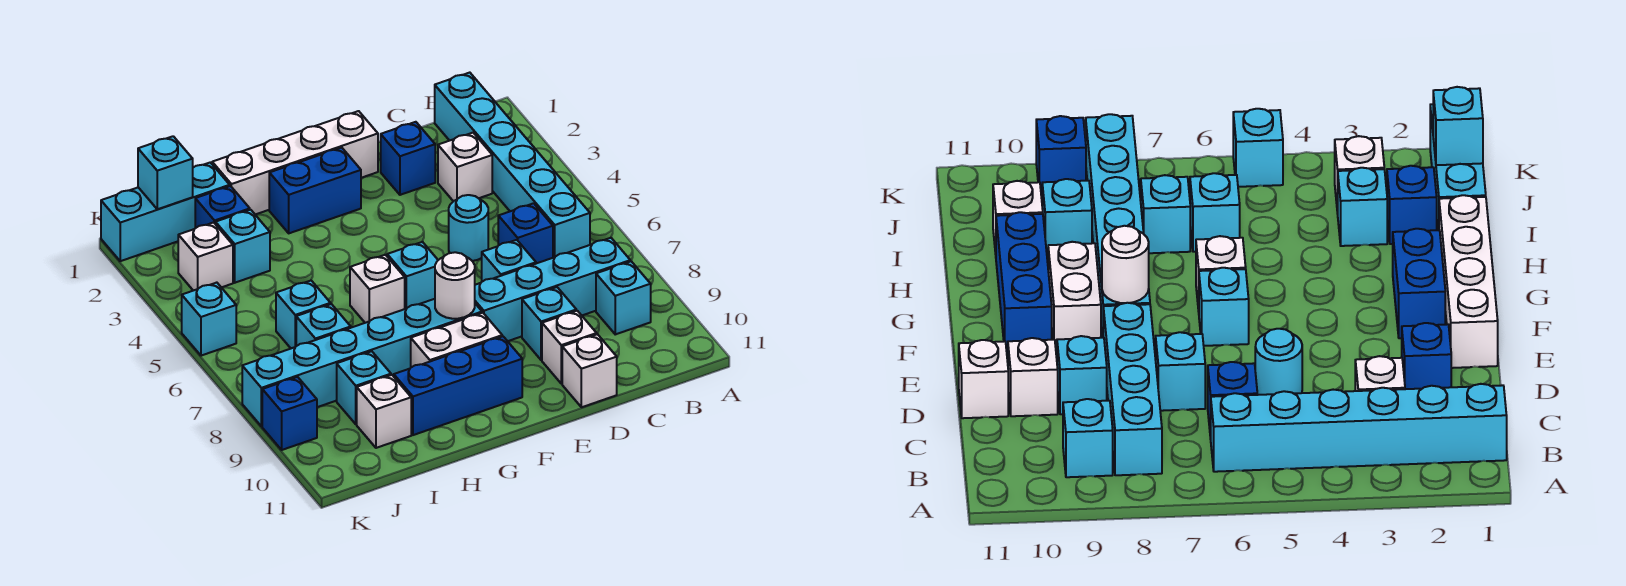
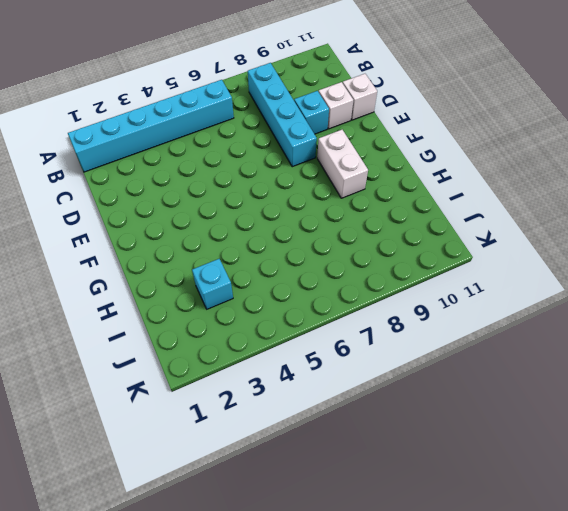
none -> cyan 1x1 brick [596,261,651,334]
none -> white 1x1 brick [438,133,492,201]
none -> blue 1x1 brick [498,203,553,264]
none -> blue 1x1 brick [381,122,435,195]

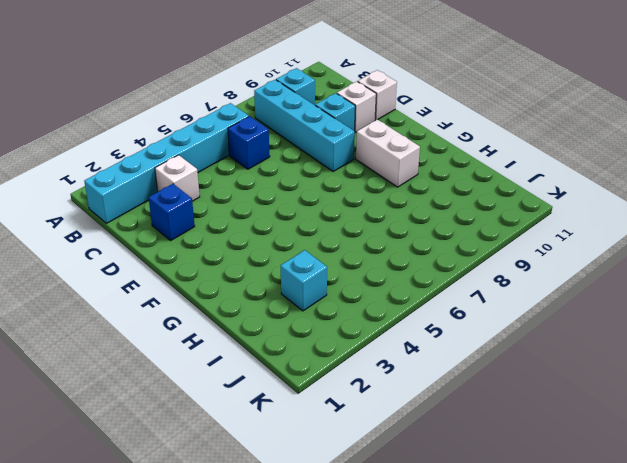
none -> cyan 1x1 round brick [449,195,488,261]
none -> cyan 1x1 brick [482,240,536,282]
none -> white 1x4 brick [212,111,378,215]
none -> blue 1x2 brick [269,148,361,233]

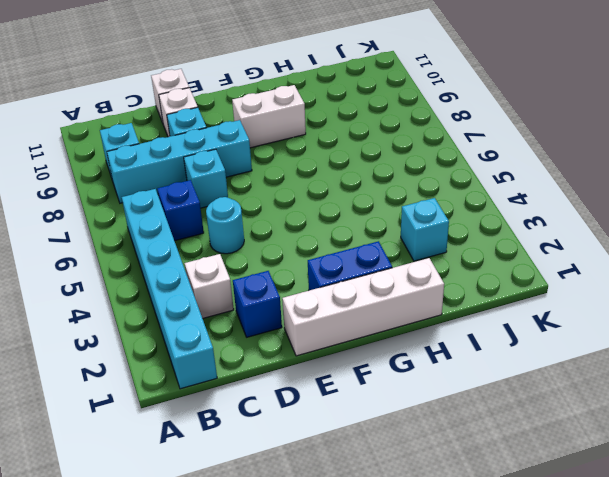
none -> cyan 1x1 brick [387,242,438,309]
none -> cyan 1x6 brick [242,299,482,426]
none -> blue 1x3 brick [394,336,522,435]
none -> white 1x1 brick [350,255,405,323]

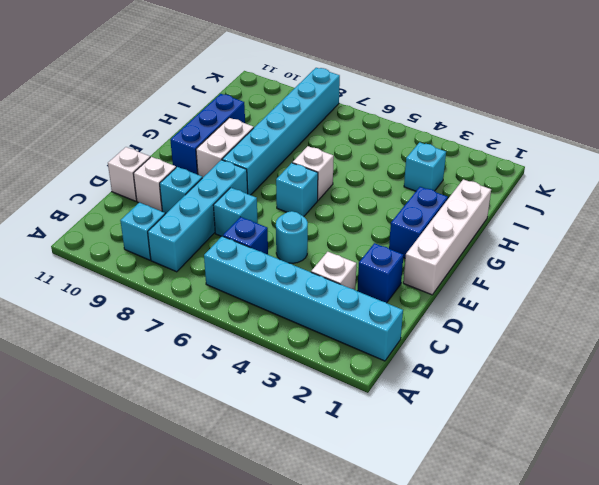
none -> cyan 1x3 brick [101,162,230,261]
none -> blue 1x1 brick [195,186,250,228]
none -> cyan 1x1 brick [276,281,331,348]
none -> cyan 1x1 brick [296,304,351,346]

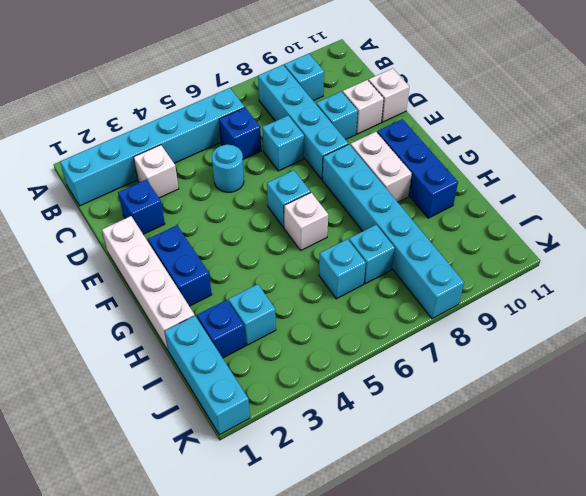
none -> cyan 1x1 brick [337,351,391,424]
none -> white 1x1 brick [357,375,411,448]
none -> white 1x1 brick [178,223,233,291]
none -> cyan 1x1 brick [182,283,236,356]

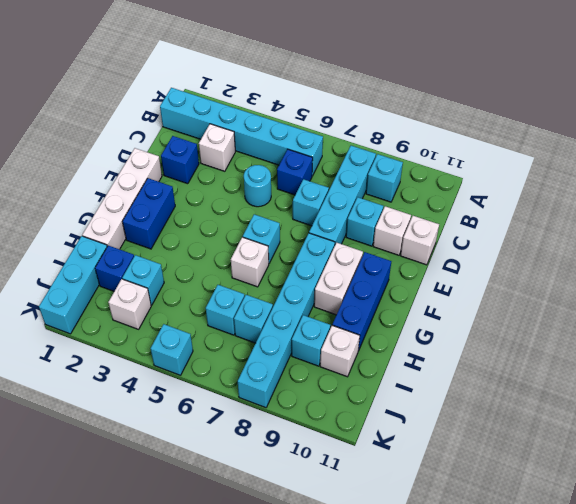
none -> blue 1x1 brick [262,377,317,450]
none -> white 1x1 round brick [435,252,475,319]
none -> cyan 1x1 brick [138,136,193,209]

